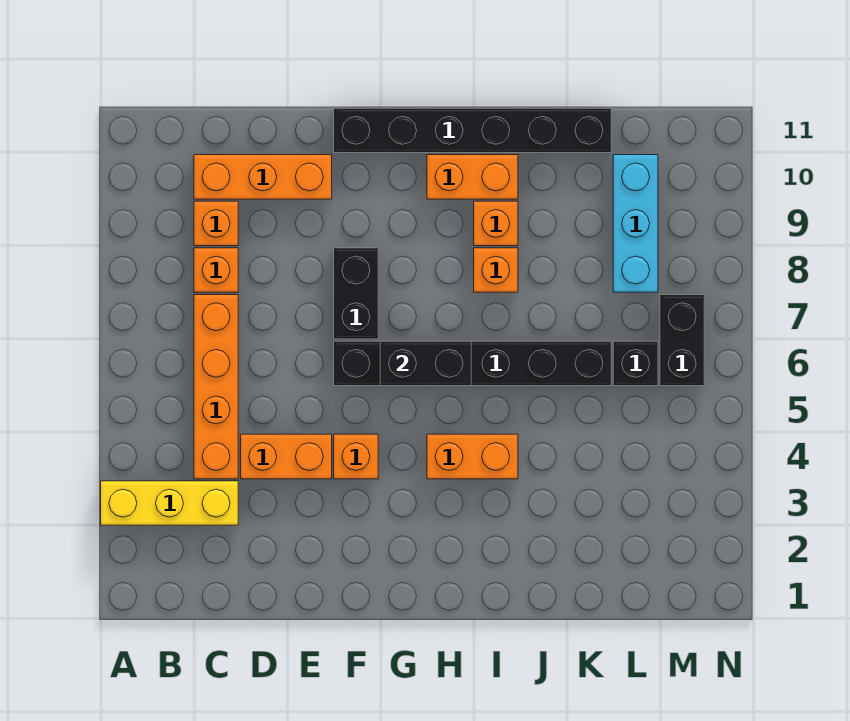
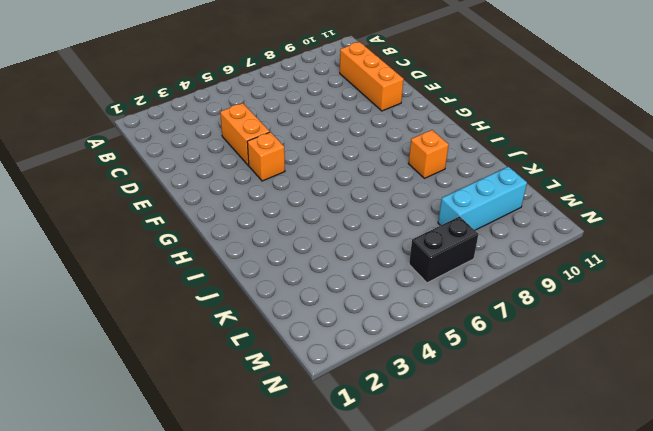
none -> yellow 1x3 brick [101,481,238,525]
none -> orange 1x4 brick [194,295,238,479]
none -> orange 1x1 brick [194,248,238,292]

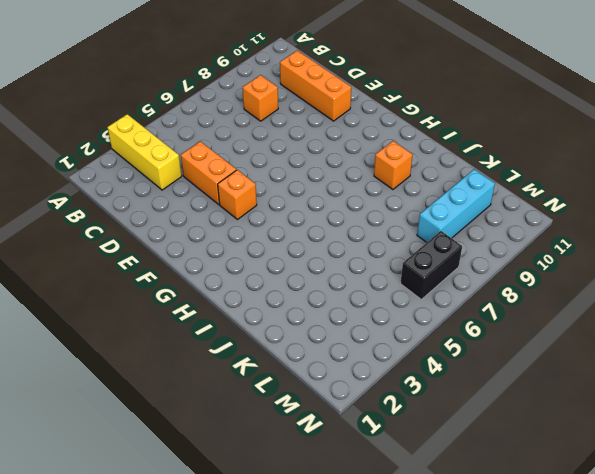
none -> orange 1x4 brick [194,295,238,479]
none -> orange 1x1 brick [194,201,238,246]
none -> black 1x6 brick [334,341,611,386]

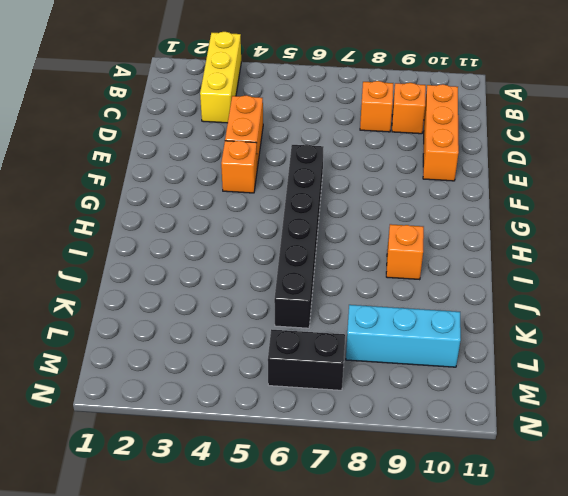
none -> orange 1x4 brick [194,295,238,479]
none -> black 1x2 brick [334,248,378,339]
none -> black 1x6 brick [334,108,611,153]

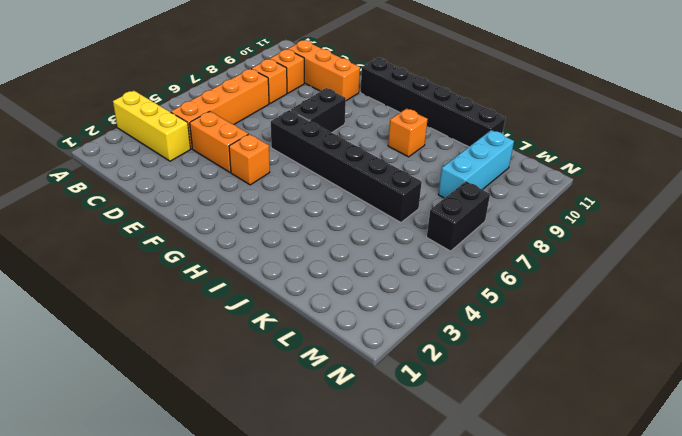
none -> orange 1x2 brick [427,434,518,479]
none -> orange 1x2 brick [427,155,518,199]
none -> orange 1x1 brick [474,248,518,292]

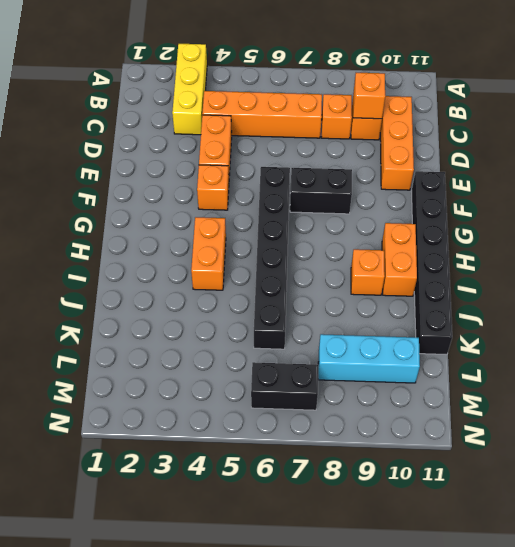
orange 1x1 brick [353,73,385,119] -> orange 1x1 brick moved to [474,248,518,292]
none -> black 1x1 brick [613,341,658,386]
none -> black 1x2 brick [380,341,471,386]

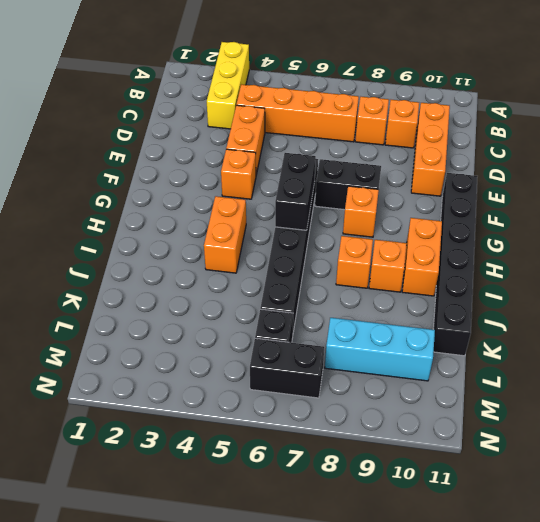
orange 1x1 brick [343,186,379,237] -> none

